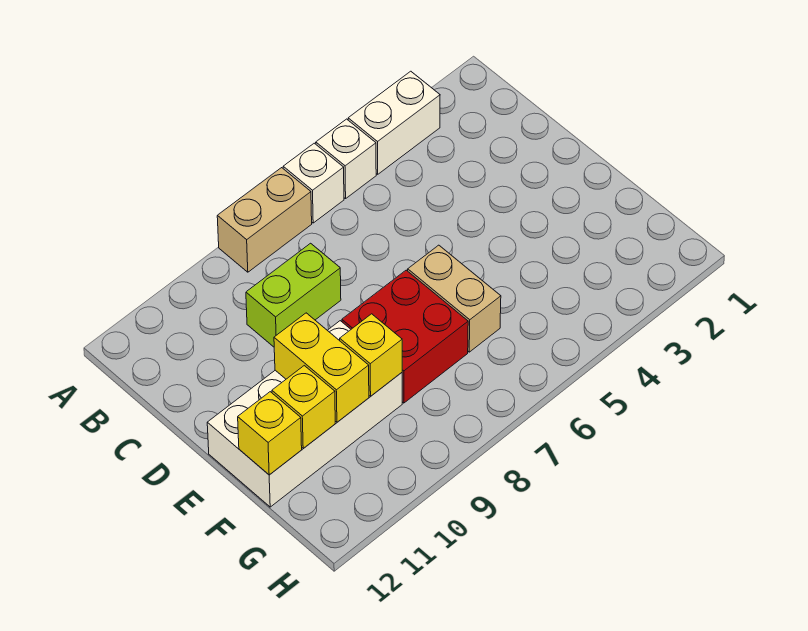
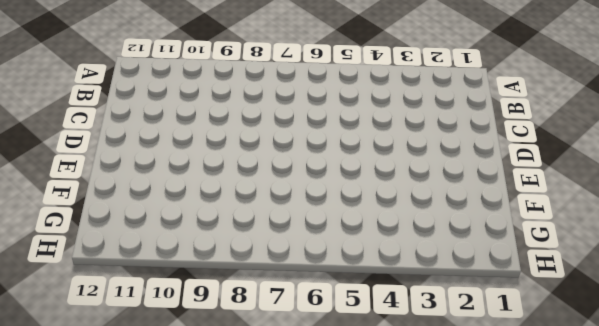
none -> white 1x2 brick [348,71,440,174]
none -> white 1x1 brick [316,119,376,199]
none -> white 1x1 brick [283,143,344,223]

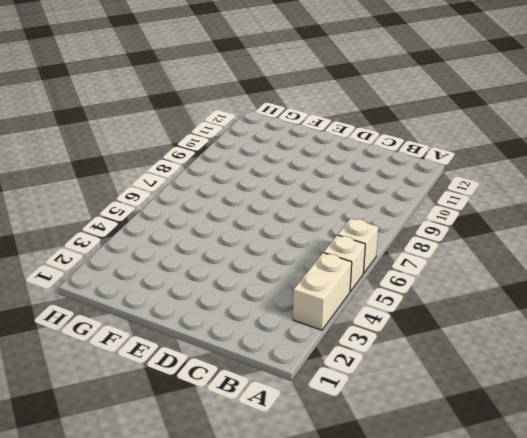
none -> tan 1x2 brick [217,168,312,272]
none -> lime 1x2 brick [246,243,341,347]
none -> tan 1x2 brick [408,245,501,352]

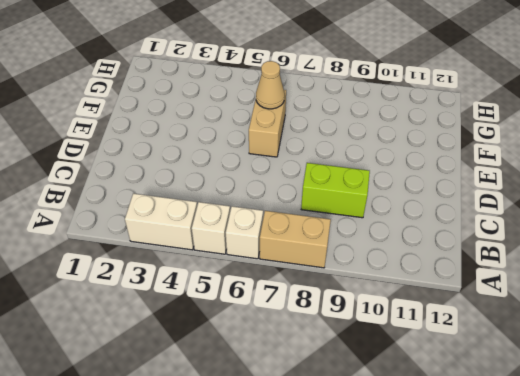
tan 1x1 cone [256,61,285,109] -> none
none -> red 2x2 brick [342,270,468,403]
none -> white 2x4 brick [207,321,402,507]
none -> yellow 1x2 brick [274,313,369,422]

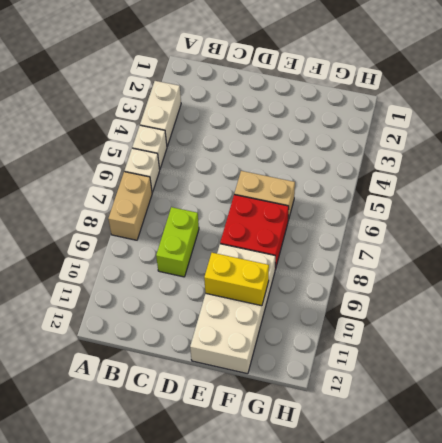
none -> yellow 1x1 brick [340,314,402,396]
none -> yellow 1x1 brick [272,366,335,448]
none -> yellow 1x1 brick [238,392,302,475]

